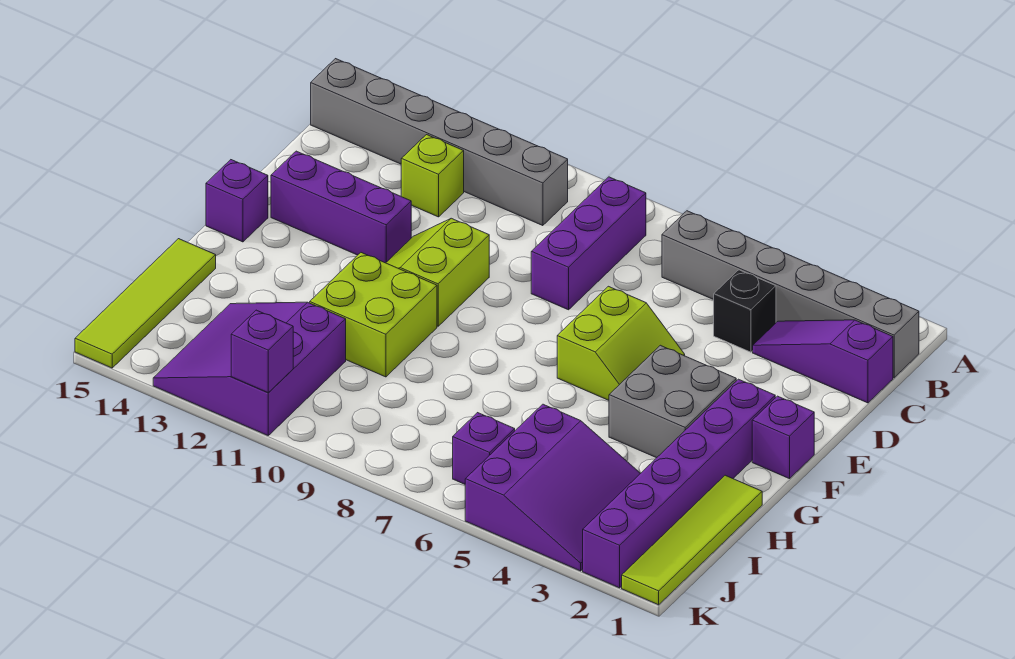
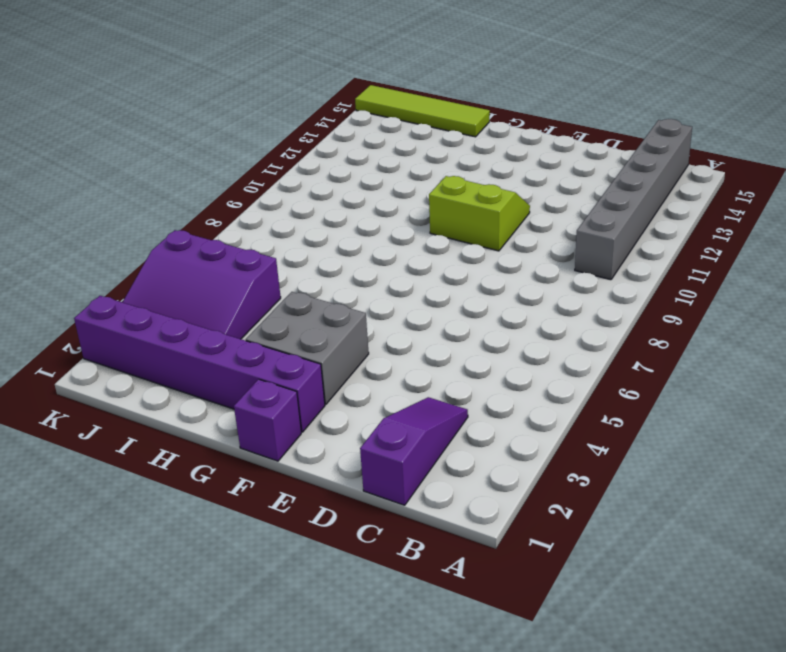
none -> grey 1x6 brick [662,211,919,378]
none -> purple 1x3 brick [531,177,646,310]
none -> black 1x1 brick [714,270,776,352]

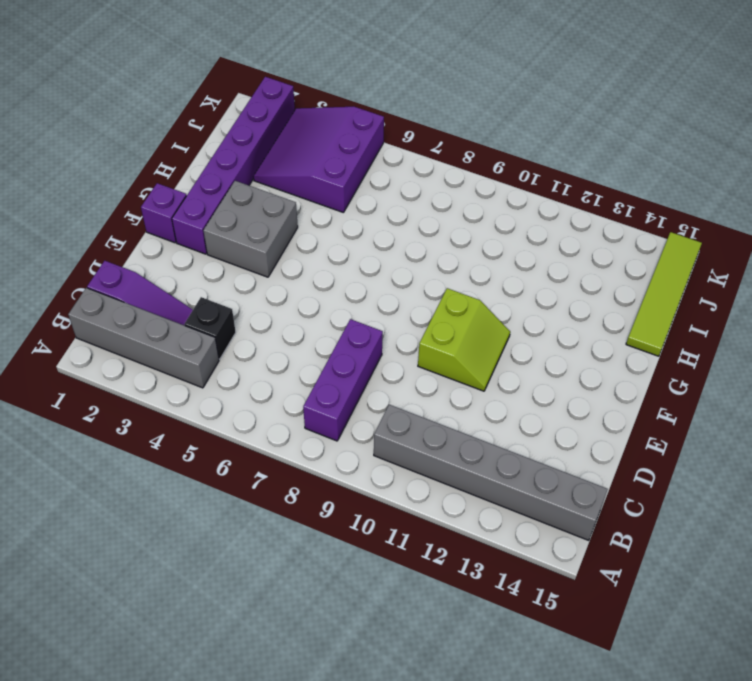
grey 1x4 brick [68,288,219,388] -> grey 1x6 brick [662,211,919,378]
none -> lime 1x1 brick [401,135,464,217]
none -> lime 2x2 slope [557,286,685,400]
none -> purple 1x3 brick [271,151,411,263]

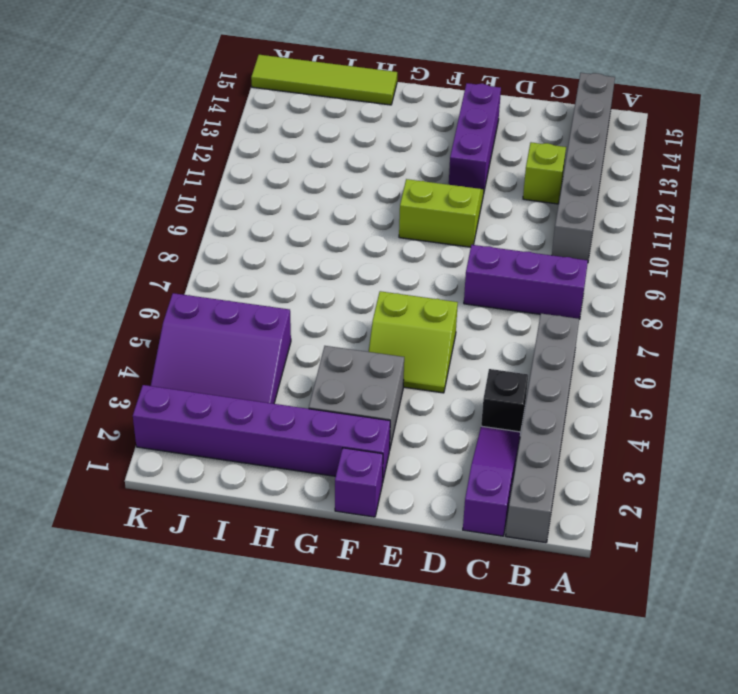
none -> purple 1x1 brick [206,160,268,242]
none -> lime 2x2 brick [310,253,437,377]
none -> lime 1x4 tile [622,475,762,605]

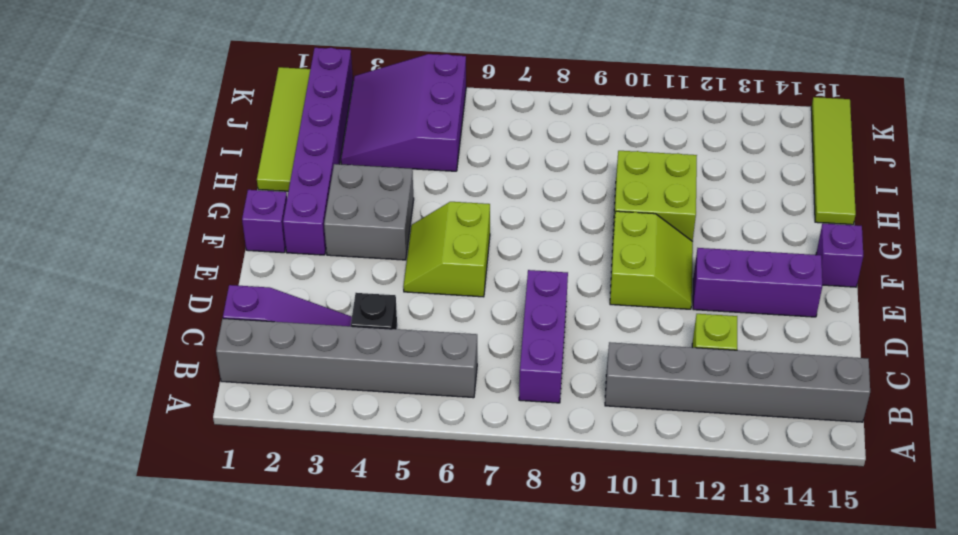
none -> purple 3x3 slope [153,302,346,435]
none -> purple 1x1 brick [453,413,515,484]
none -> purple 1x1 brick [231,310,293,392]

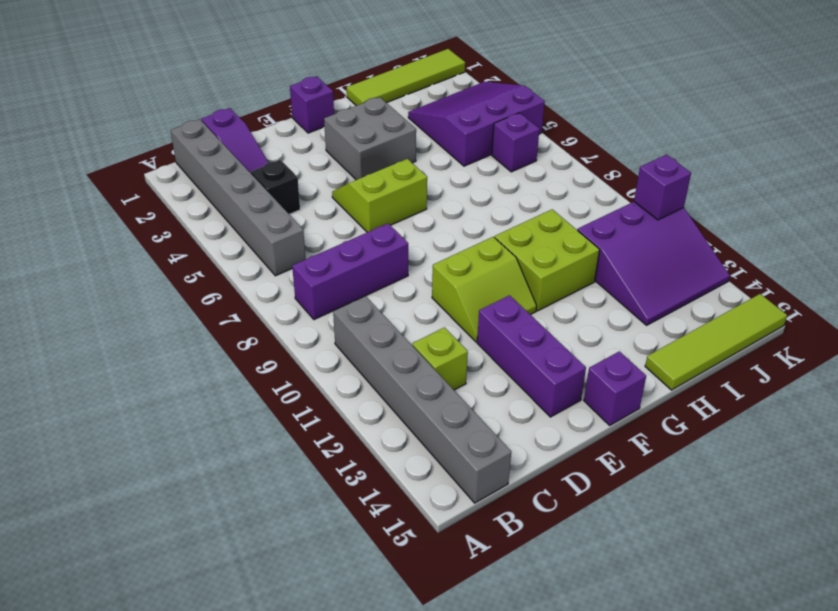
none -> purple 1x6 brick [583,379,775,588]

